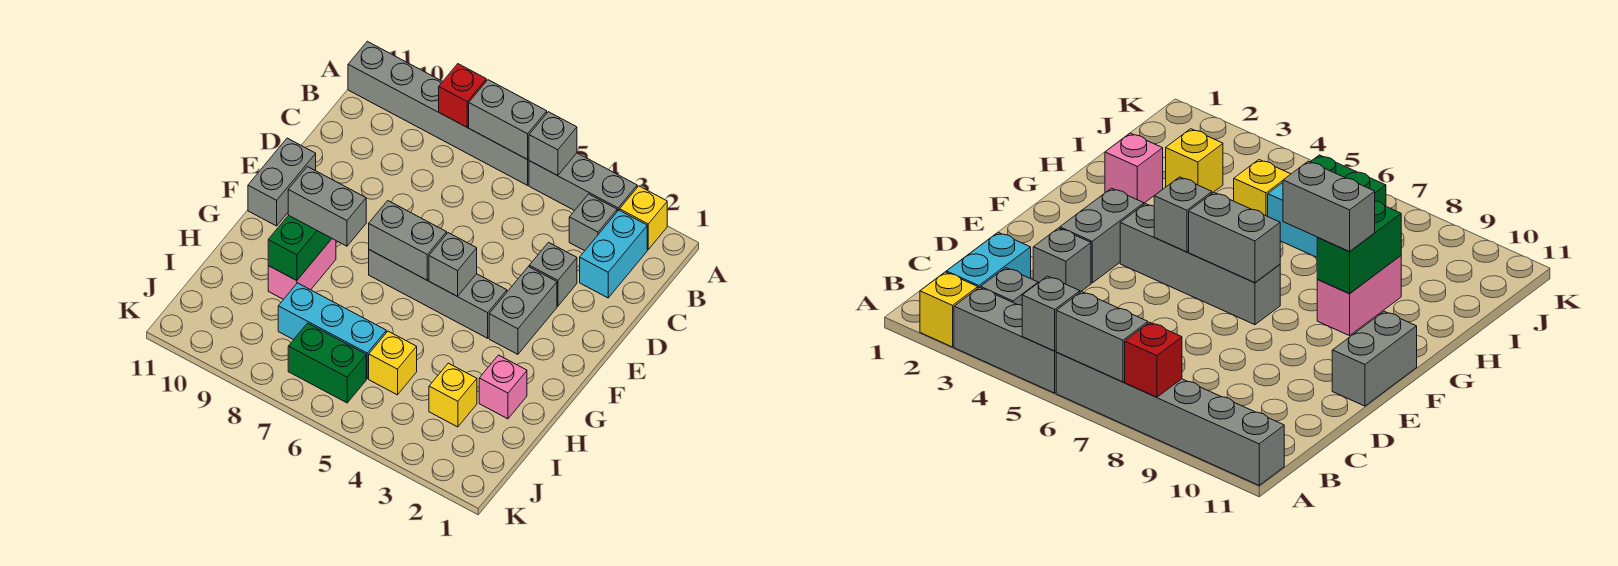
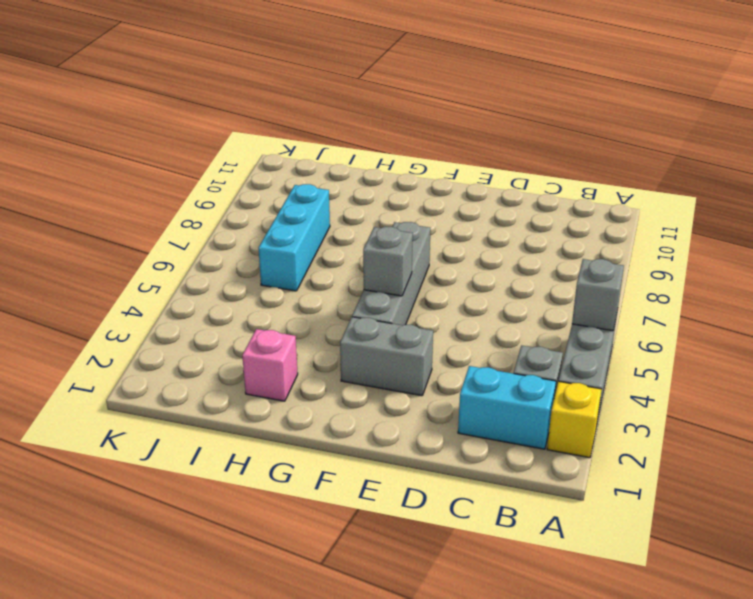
none -> grey 1x6 brick [348,41,529,185]
none -> grey 1x1 brick [529,242,577,306]
none -> grey 1x2 brick [248,138,316,226]

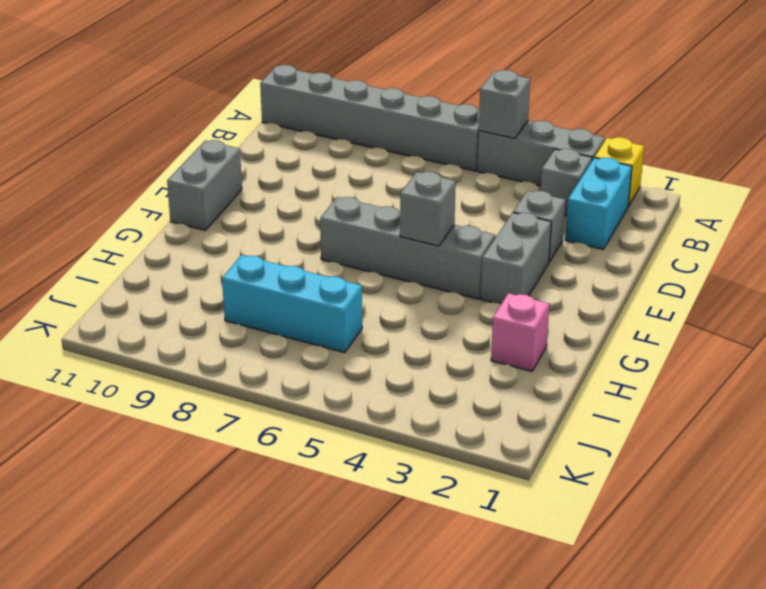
none -> pink 1x2 brick [268,239,336,299]
none -> yellow 1x1 brick [429,363,477,427]
none -> yellow 1x1 brick [369,331,417,395]

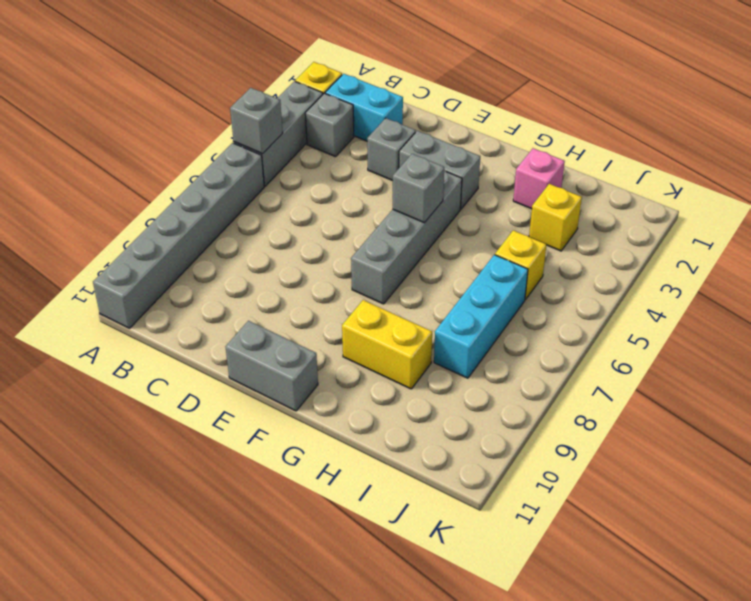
yellow 1x2 brick [342,300,432,389] -> pink 1x2 brick [268,239,336,299]
none -> green 1x2 brick [288,323,366,403]
none -> grey 1x2 brick [469,80,547,160]
none -> red 1x1 brick [439,64,486,127]

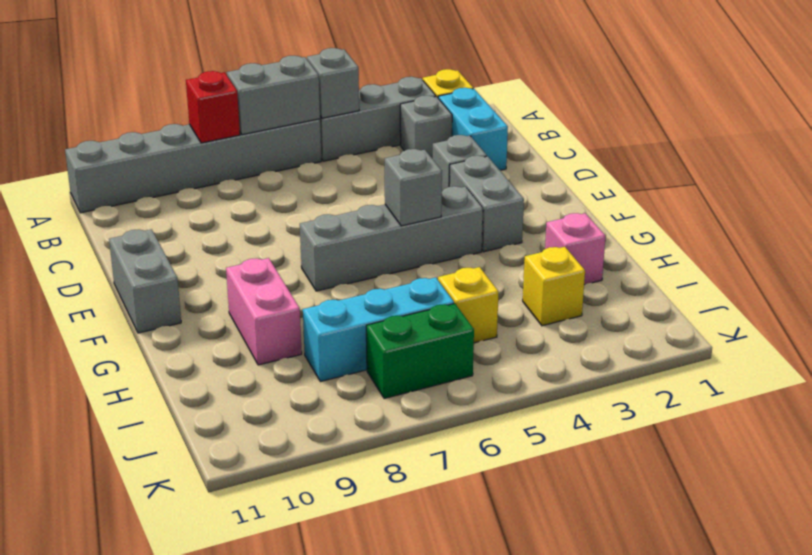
none -> grey 1x2 brick [369,201,447,280]
none -> green 1x2 brick [268,215,332,281]
none -> grey 1x2 brick [288,167,366,246]

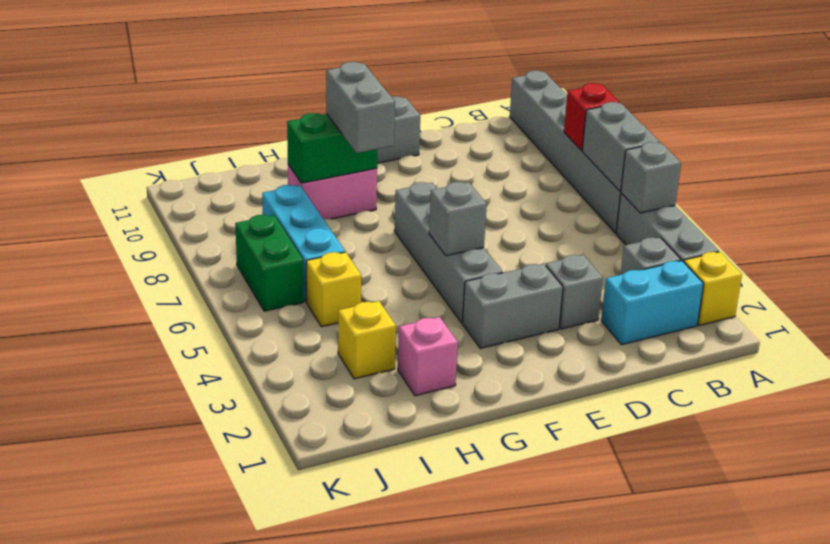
none -> grey 1x2 brick [369,201,447,280]

